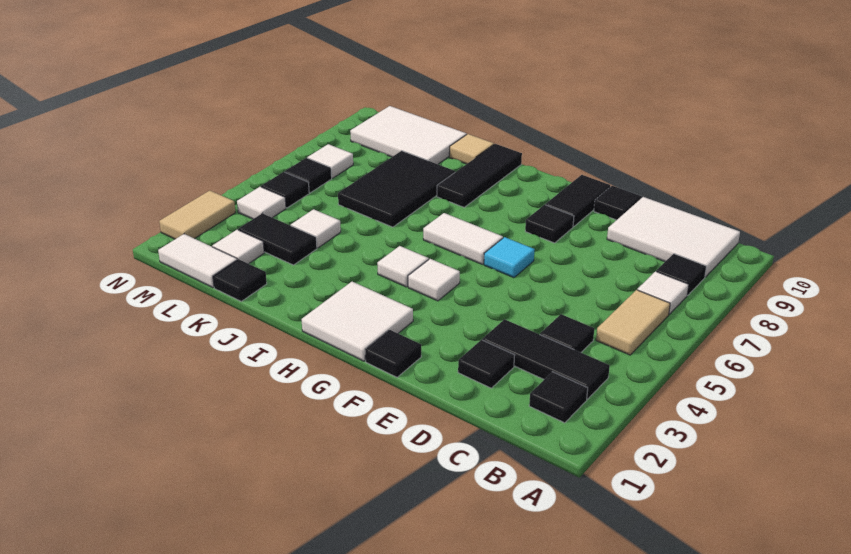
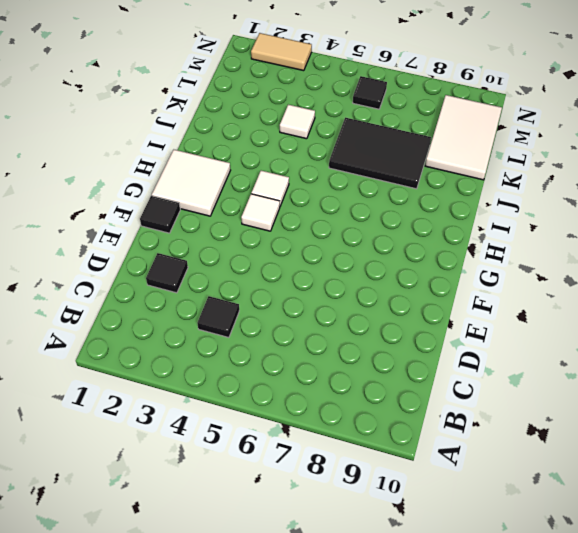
none -> black 1x1 tile [529,372,588,423]
none -> black 1x3 tile [482,319,610,399]
none -> tan 1x2 tile [596,290,670,355]
none -> white 1x1 tile [637,271,689,314]

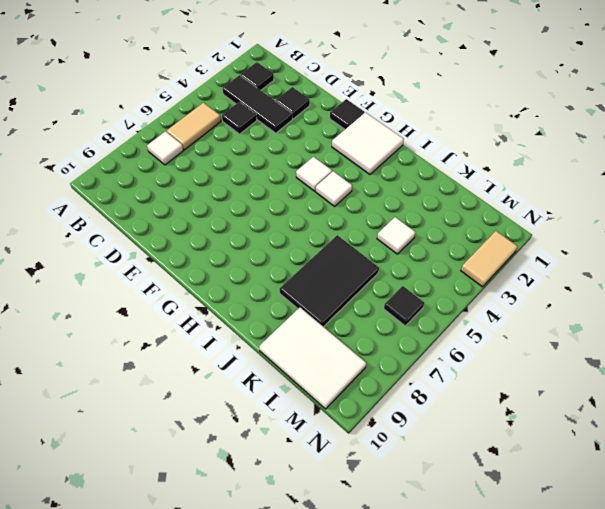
none -> black 1x1 tile [656,254,707,295]
none -> white 2x3 tile [607,197,740,277]
none -> black 1x1 tile [594,186,642,220]
none -> cyan 1x1 tile [484,237,535,278]

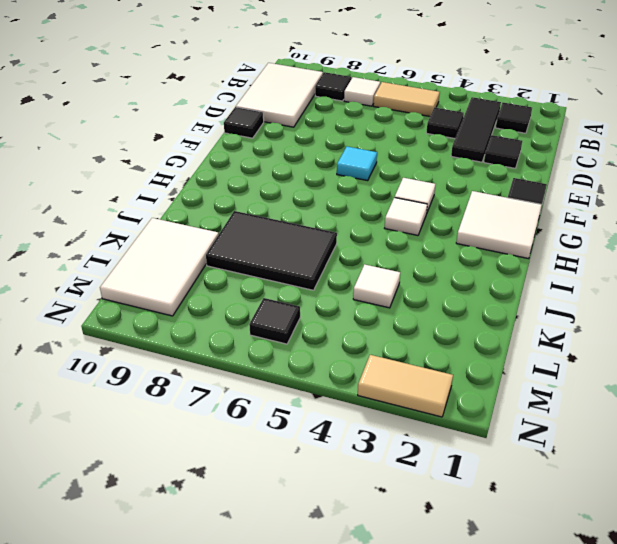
none -> black 1x1 tile [525,205,574,243]
none -> black 1x2 tile [545,175,610,227]
none -> white 1x2 tile [423,213,503,265]
none -> black 1x3 tile [437,144,522,207]

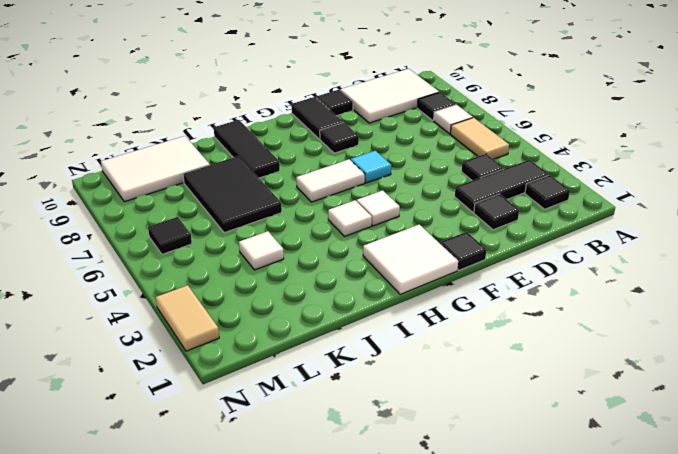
none -> tan 1x1 tile [449,134,494,164]
none -> black 1x1 tile [213,259,267,301]
none -> black 1x2 tile [238,213,317,265]
none -> white 1x2 tile [158,234,237,288]

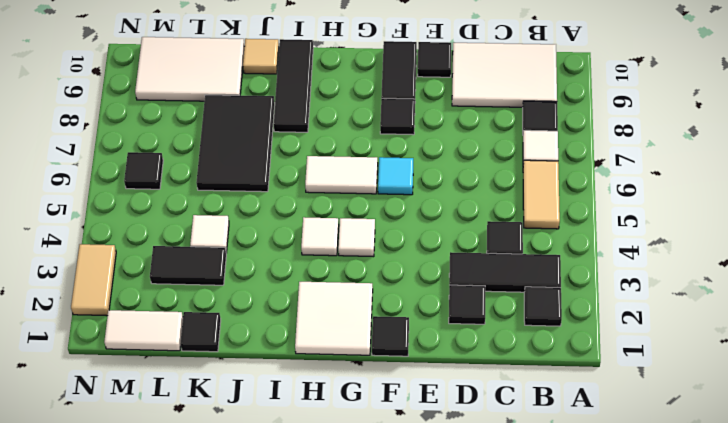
none -> white 1x1 tile [212,230,264,264]
none -> white 1x1 tile [237,187,286,219]
none -> black 1x1 tile [261,172,309,208]
none -> white 1x1 tile [307,144,353,178]

